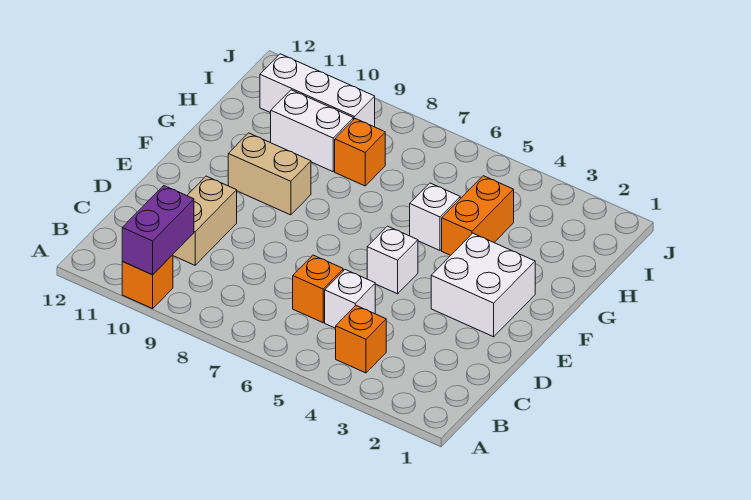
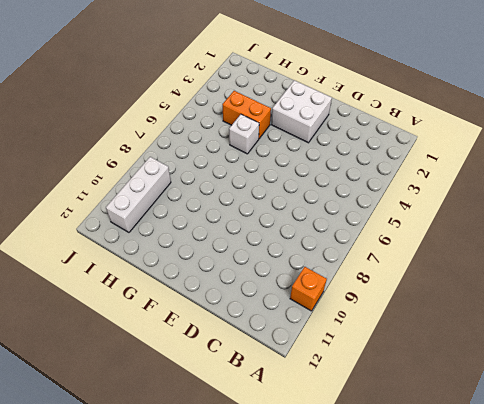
none -> orange 1x1 brick [336,306,386,373]
none -> white 1x1 brick [325,270,375,328]
none -> orange 1x1 brick [293,255,343,323]

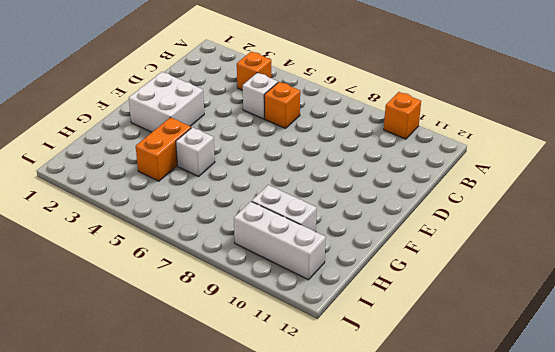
none -> tan 1x2 brick [173,176,237,265]
none -> white 1x1 brick [367,226,418,294]
none -> tan 1x2 brick [228,133,311,215]

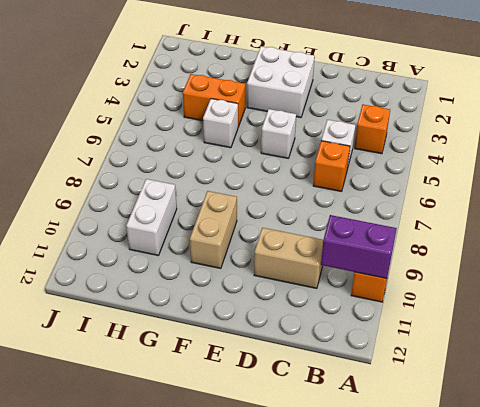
none -> orange 1x1 brick [335,119,385,186]
none -> white 1x3 brick [260,54,375,127]

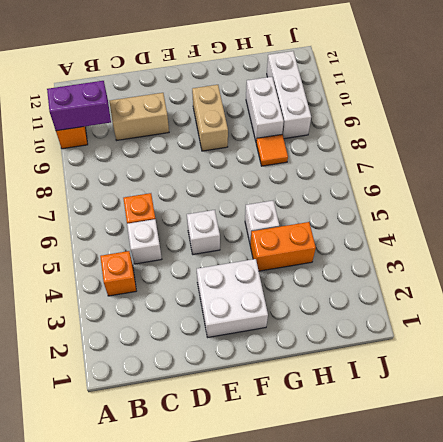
orange 1x1 tile [256,135,288,166] -> orange 1x1 brick [335,119,385,186]

